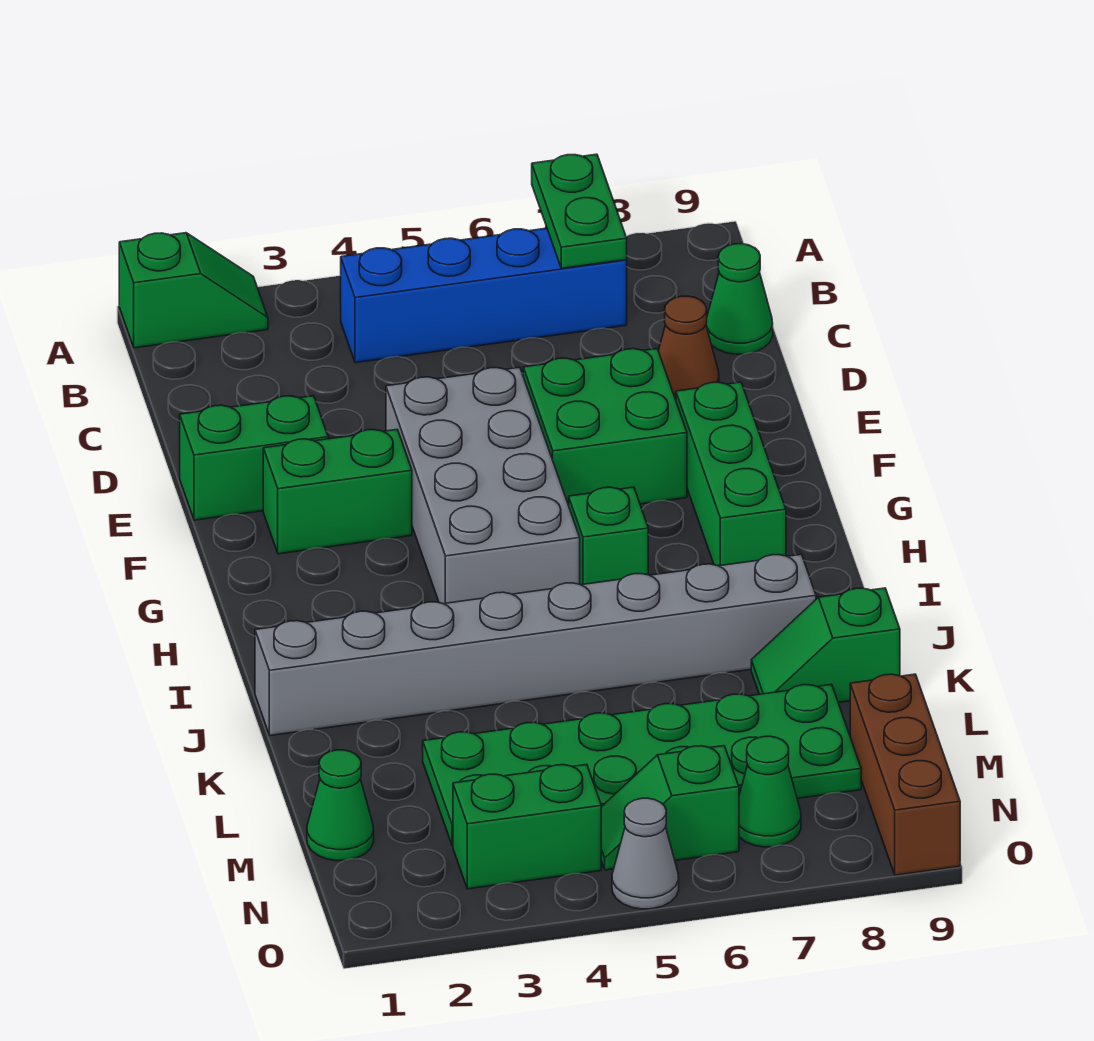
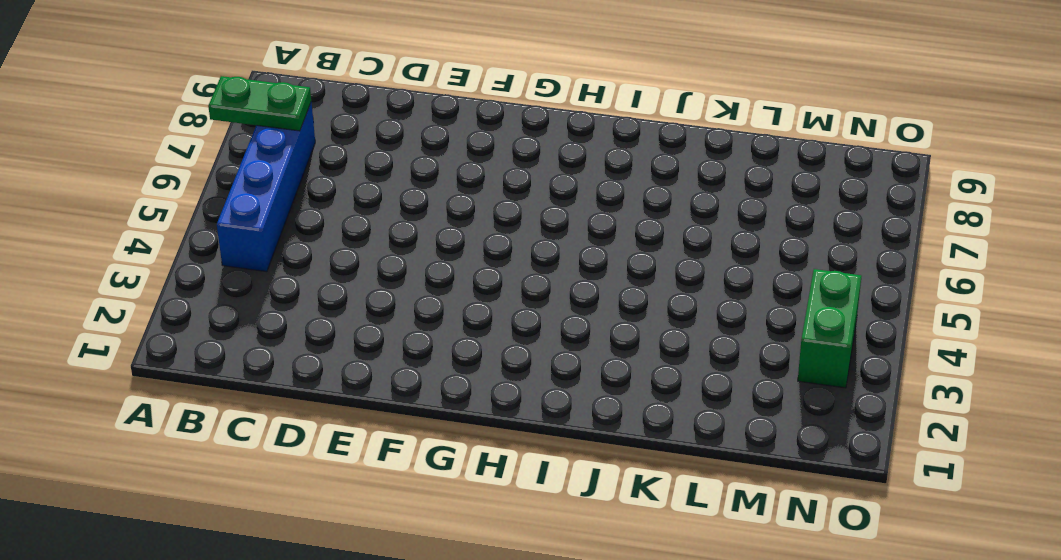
none -> green 1x2 slope [119,233,268,348]
none -> green 1x1 cone [706,244,773,354]
none -> brown 1x1 cone [658,296,719,400]

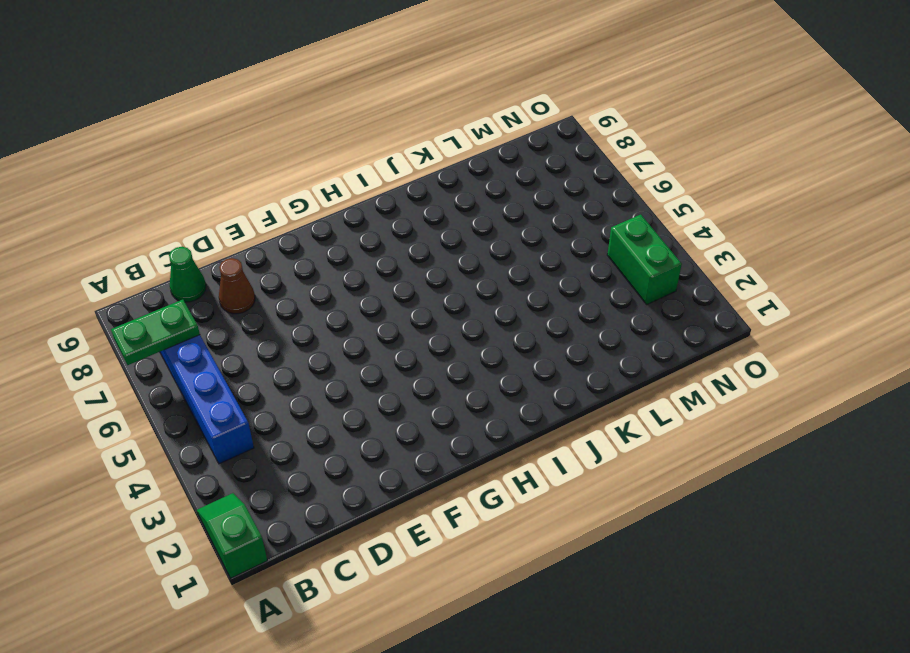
none -> green 1x2 brick [180,396,328,520]
none -> grey 2x4 brick [386,367,580,604]
none -> green 2x2 brick [523,349,687,505]

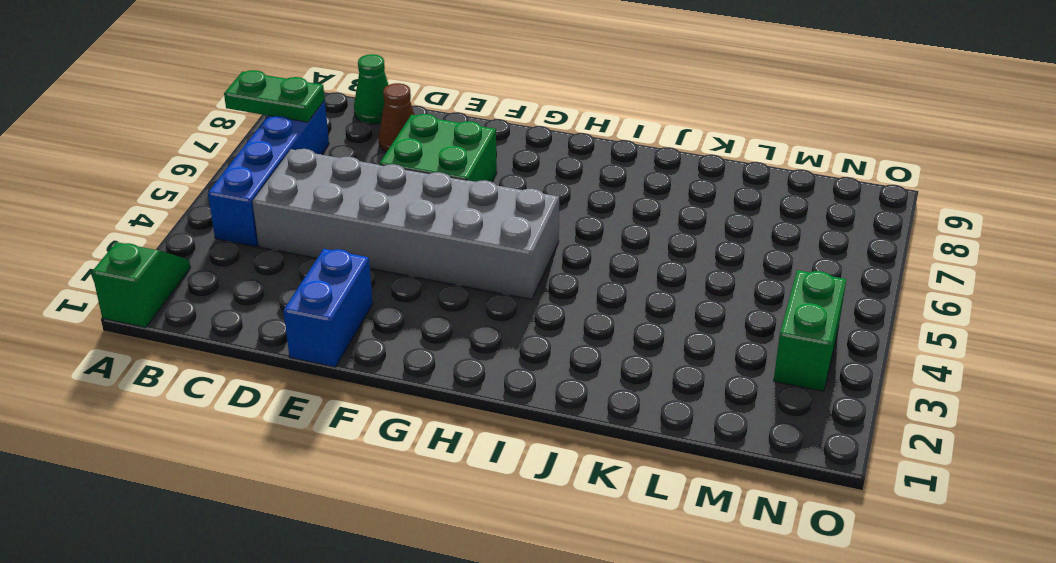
grey 2x6 brick [252,149,559,299] -> grey 2x4 brick [386,367,580,604]
blue 1x2 brick [283,249,373,367] -> green 1x2 brick [180,396,328,520]
none -> green 1x2 brick [263,429,412,554]
none -> green 1x3 brick [676,382,786,566]
none -> green 1x1 brick [569,487,648,585]

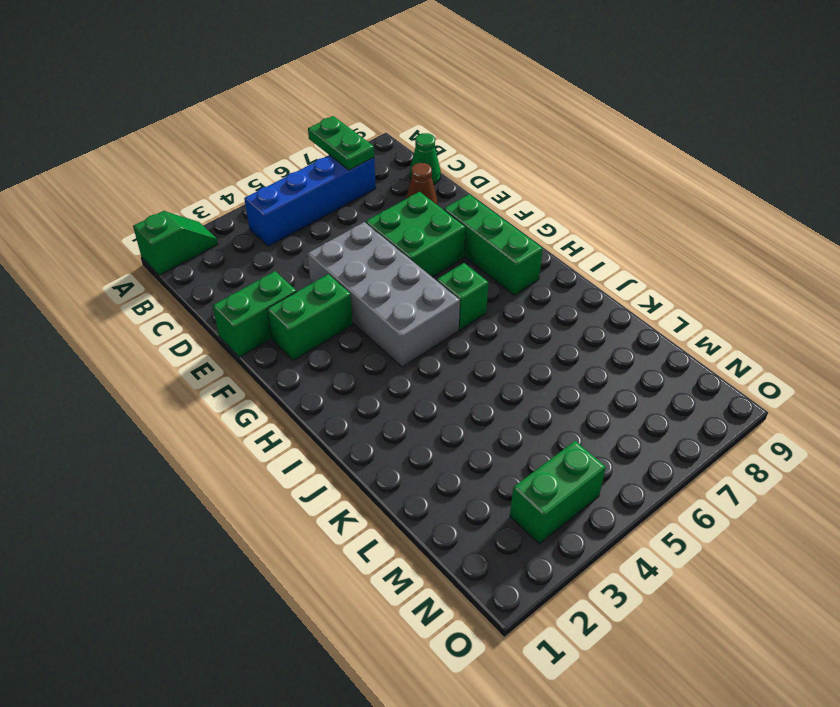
none -> grey 1x8 brick [255,554,816,736]
none -> green 1x2 slope [751,588,900,703]
none -> green 2x6 plate [423,684,861,846]

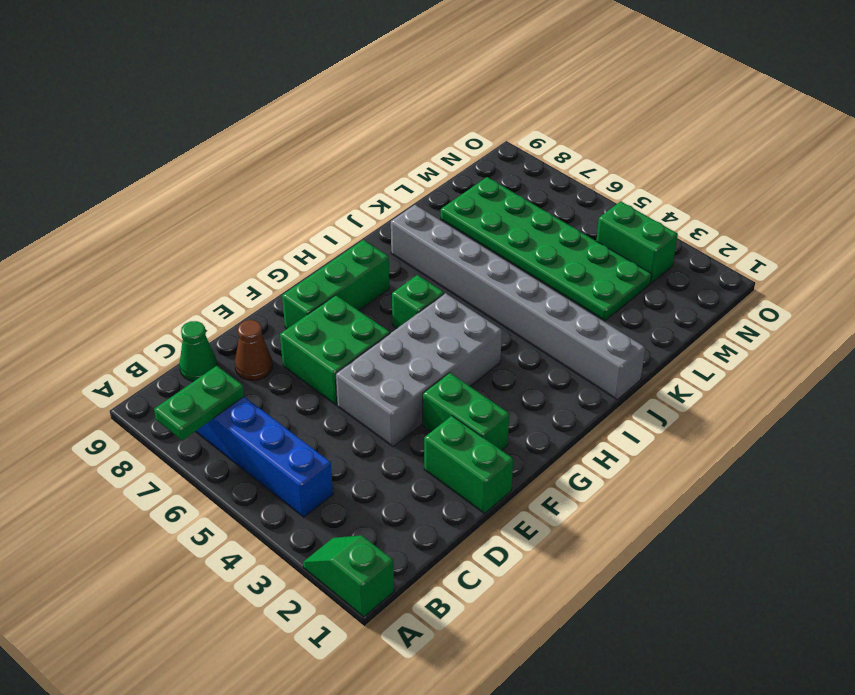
none -> green 1x2 slope [751,588,900,703]
none -> green 1x1 cone [307,750,374,861]
none -> brown 1x3 brick [850,674,960,875]

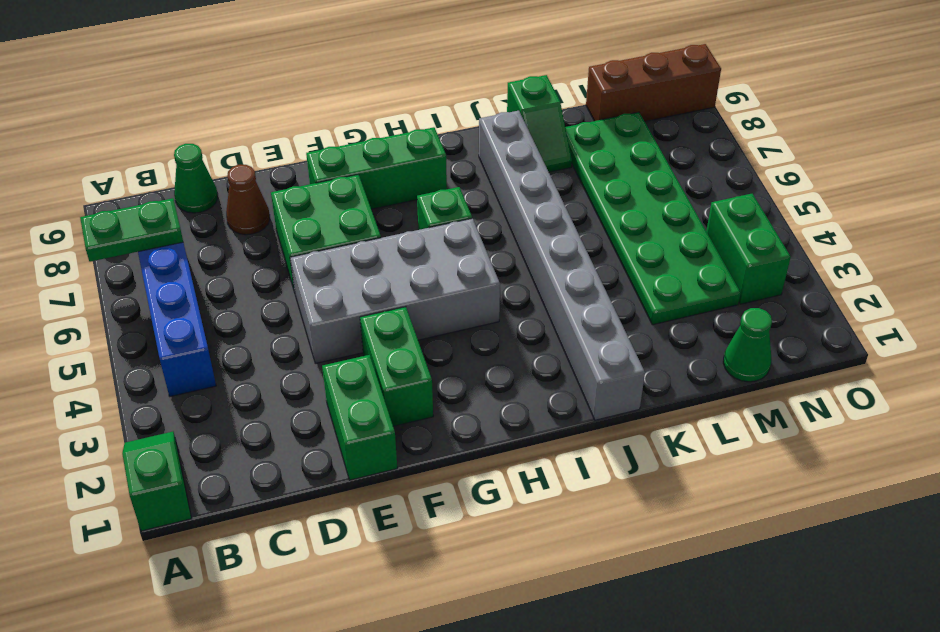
none -> green 1x2 slope [601,746,739,870]
none -> green 1x1 cone [739,736,801,847]
none -> grey 1x1 cone [612,798,679,909]

